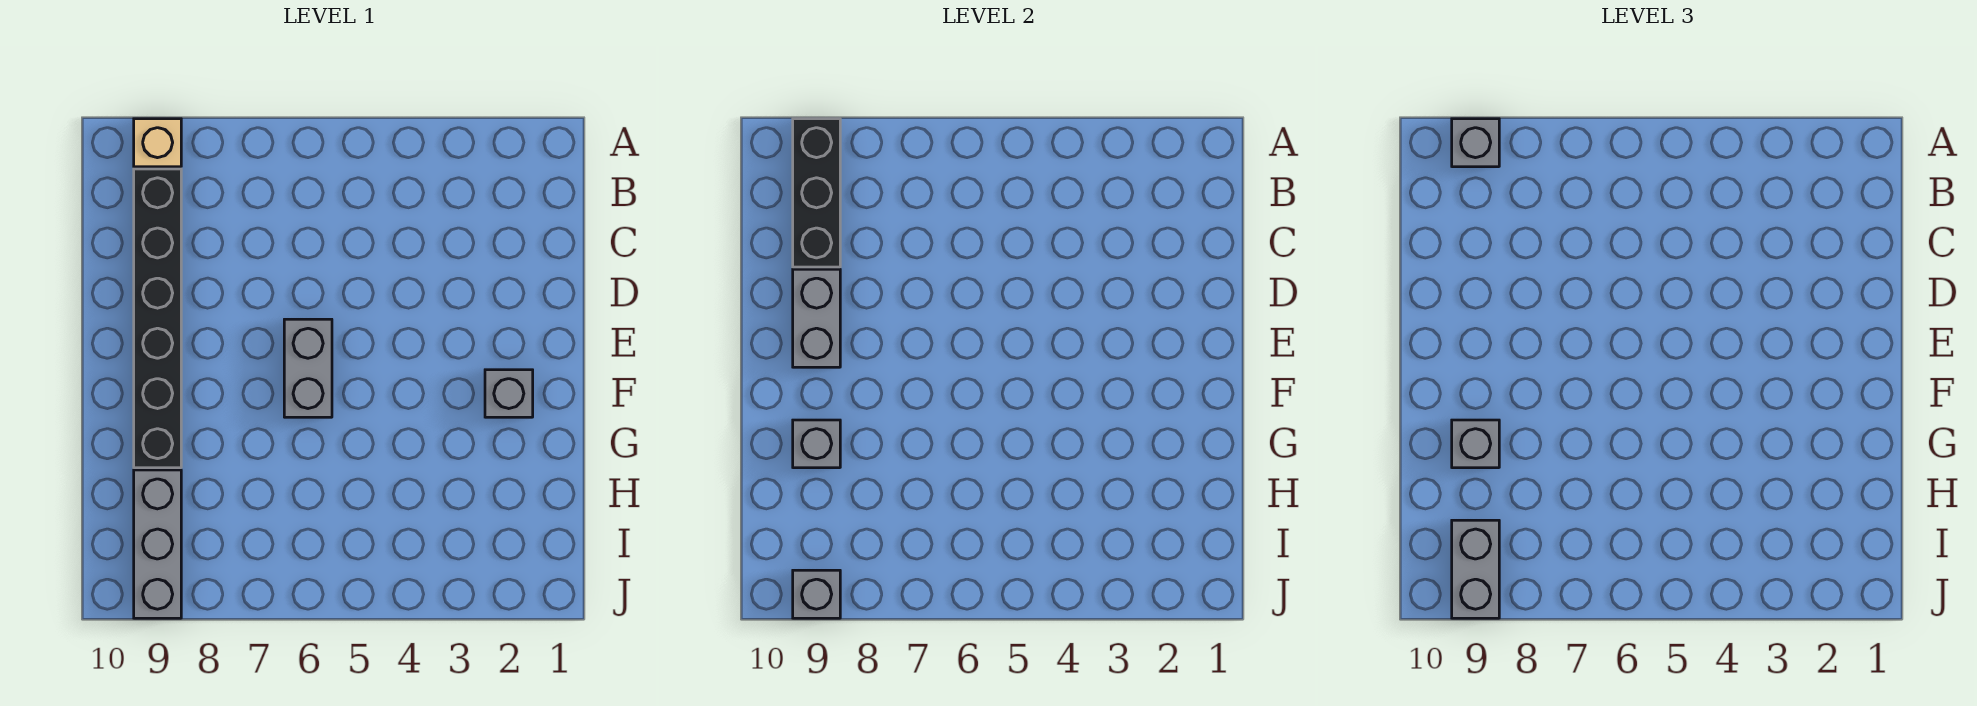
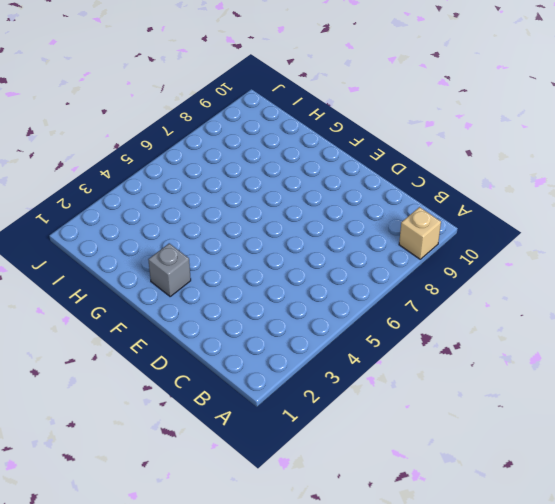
none -> black 1x6 brick [134,169,181,468]
none -> grey 1x2 brick [284,319,332,417]
none -> grey 1x3 brick [134,470,181,618]

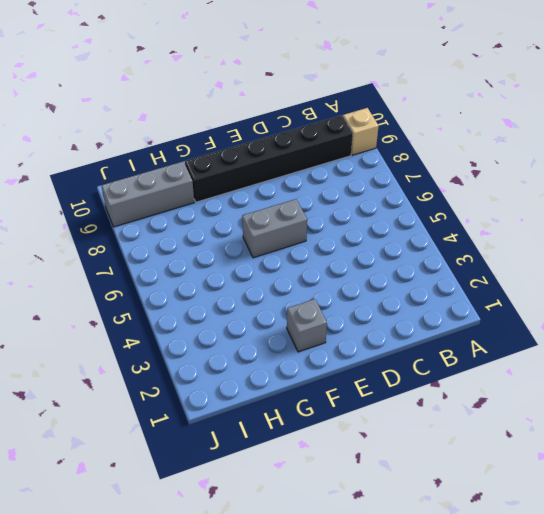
none -> black 1x3 brick [793,119,840,267]
none -> grey 1x2 brick [793,269,840,367]
none -> grey 1x1 brick [793,420,840,468]

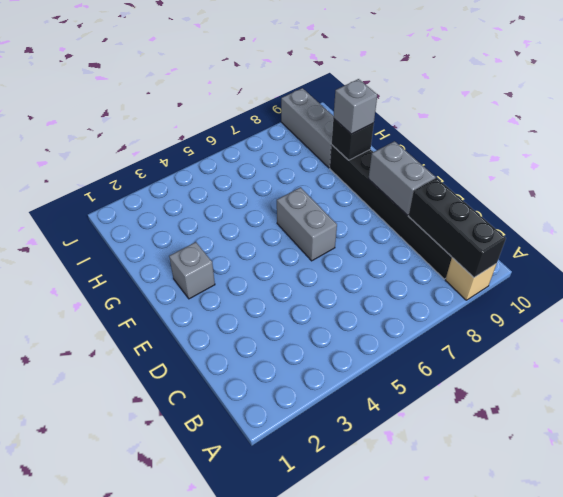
black 1x1 brick [332,119,374,160] -> grey 1x1 brick [793,420,840,468]
none -> grey 1x1 brick [793,570,840,618]
none -> grey 1x1 brick [1452,119,1499,167]
none -> grey 1x2 brick [1452,520,1499,618]

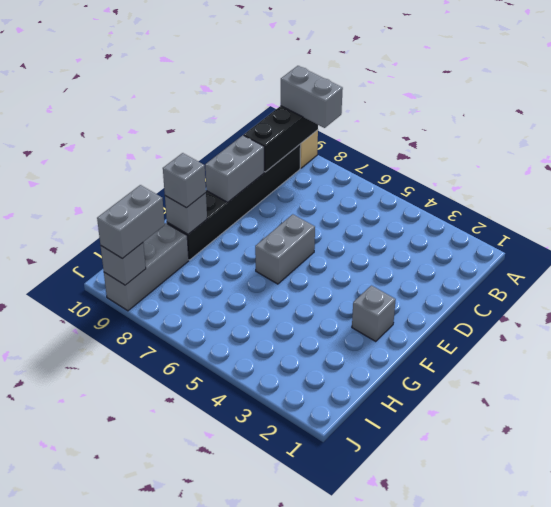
grey 1x2 brick [281,66,343,128] -> grey 1x1 brick [1452,119,1499,167]

